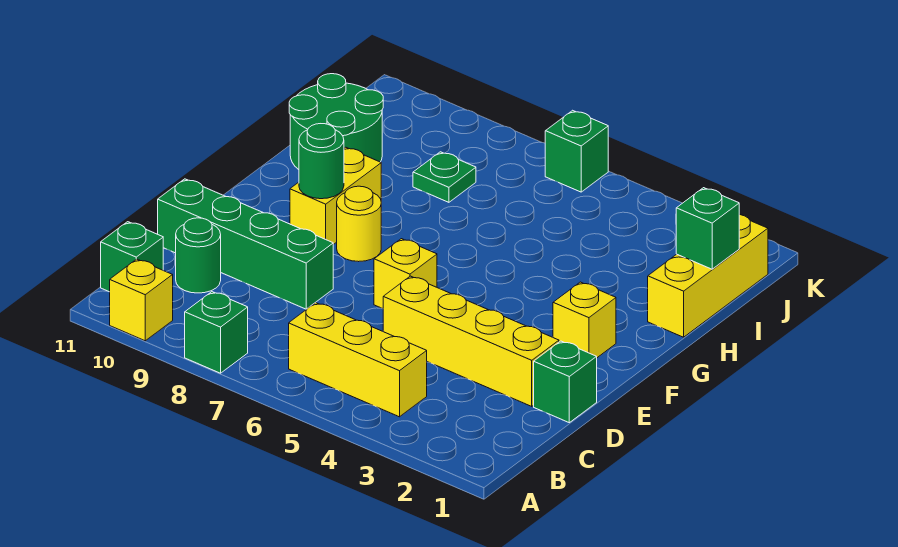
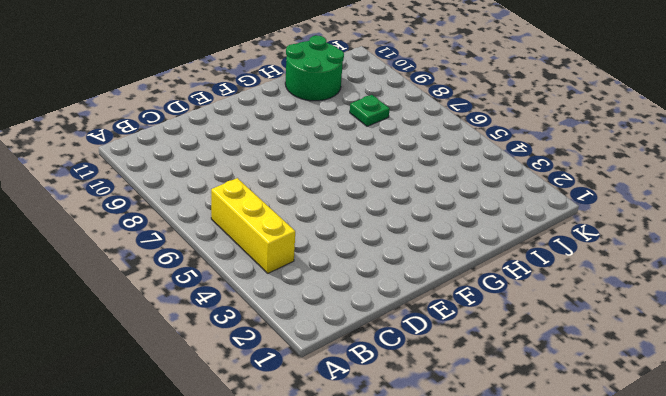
none -> green 1x1 brick [185,292,248,373]
none -> yellow 1x1 brick [110,259,173,341]
none -> green 1x1 brick [101,222,163,292]

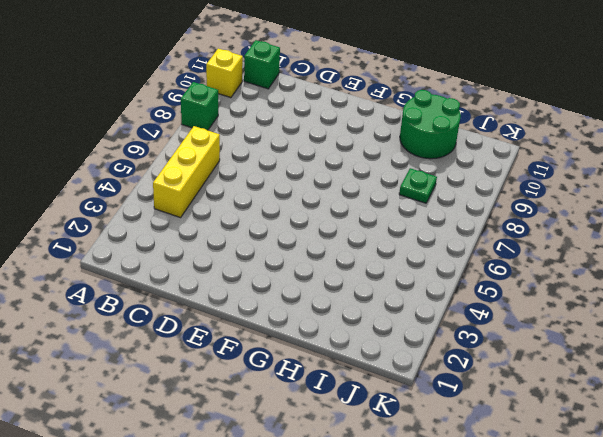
none -> green 1x1 round brick [176,218,221,293]
none -> green 1x1 brick [534,341,597,423]
none -> yellow 1x4 brick [383,276,559,406]

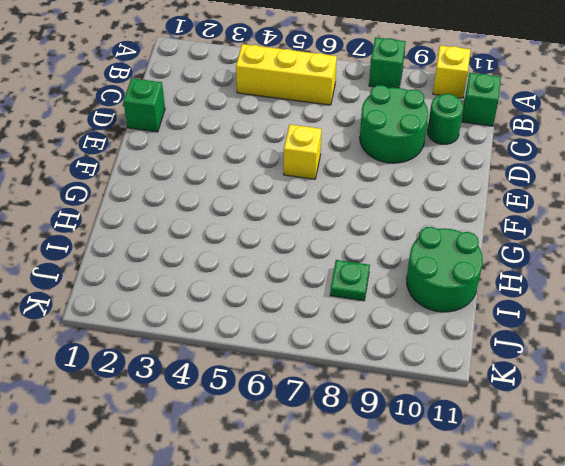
green 2x2 round brick [360,85,428,163] -> green 1x4 brick [158,179,333,309]
none -> yellow 1x4 brick [383,276,559,406]
none -> yellow 1x1 brick [553,282,616,358]
none -> yellow 1x1 round brick [337,186,381,262]

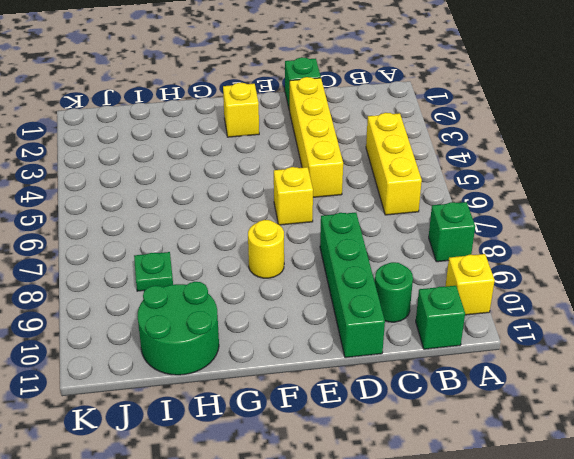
none -> yellow 1x2 brick [290,147,381,245]
none -> yellow 1x3 brick [648,215,768,337]
none -> green 1x1 brick [545,110,608,192]

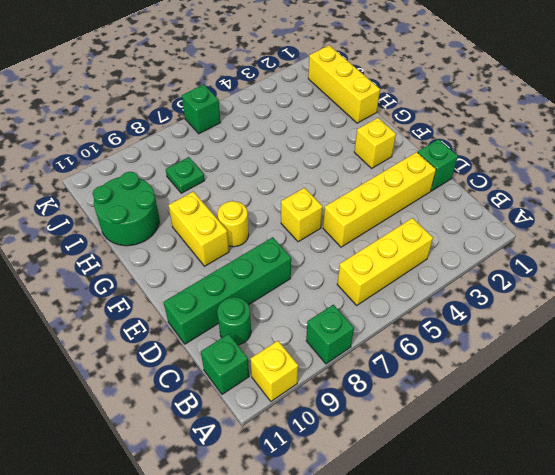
none -> green 1x1 round brick [299,124,344,199]
none -> green 1x1 brick [676,188,739,269]

